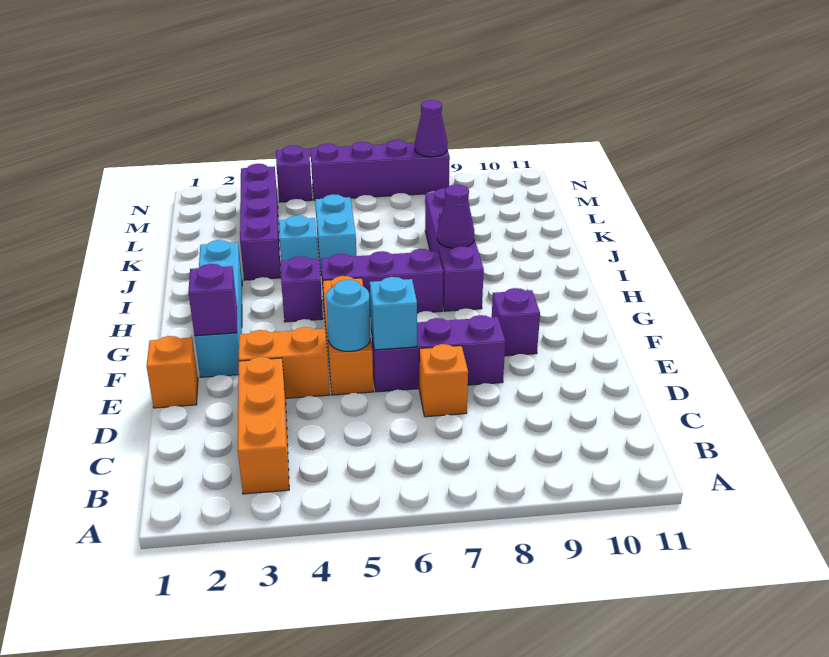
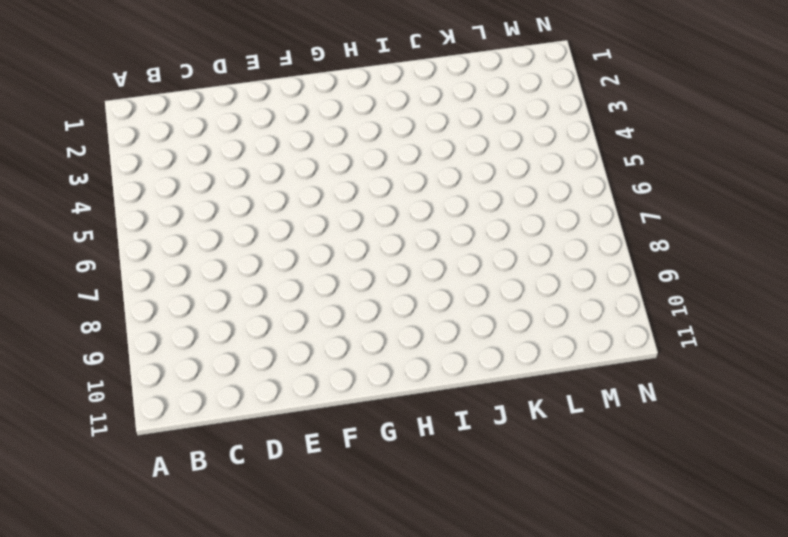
none -> orange 1x3 brick [238,357,289,494]
none -> orange 1x1 brick [419,344,468,417]
none -> orange 1x1 brick [147,336,198,408]

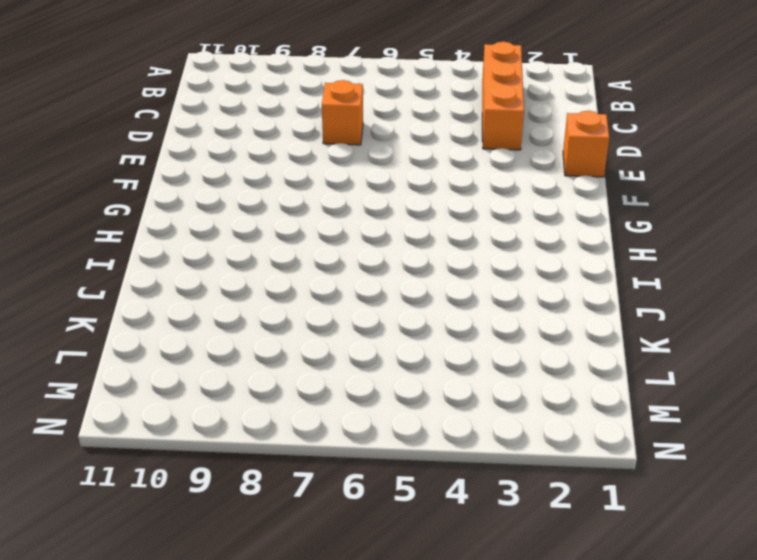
none -> orange 1x2 brick [239,327,330,398]
none -> orange 1x3 brick [323,276,374,395]
none -> purple 1x3 brick [371,315,505,392]

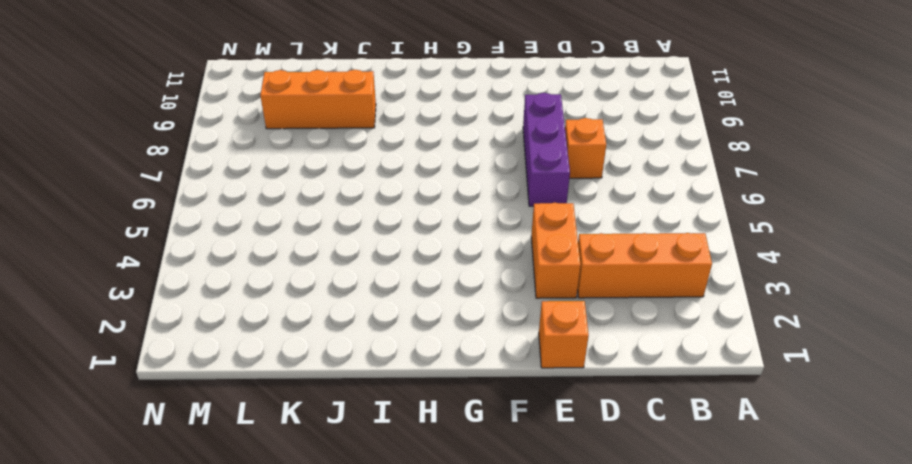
orange 1x3 brick [260,70,376,129] -> orange 1x3 brick moved to [323,276,374,395]
none -> cyan 1x4 brick [195,240,242,377]
none -> purple 1x1 brick [492,288,540,356]
none -> purple 1x1 brick [280,256,323,322]

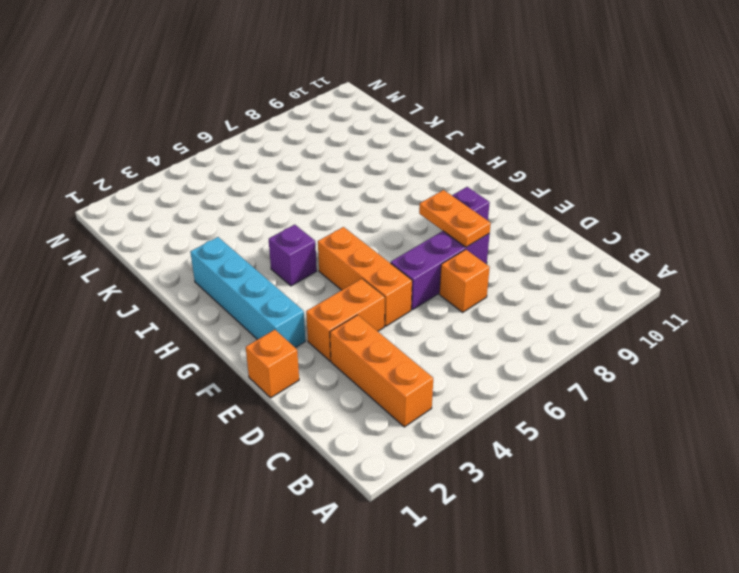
orange 1x2 plate [419,190,491,247] -> none
none -> purple 1x3 brick [321,249,443,316]
none -> purple 1x4 brick [425,188,484,311]
none -> purple 1x4 brick [240,164,281,280]

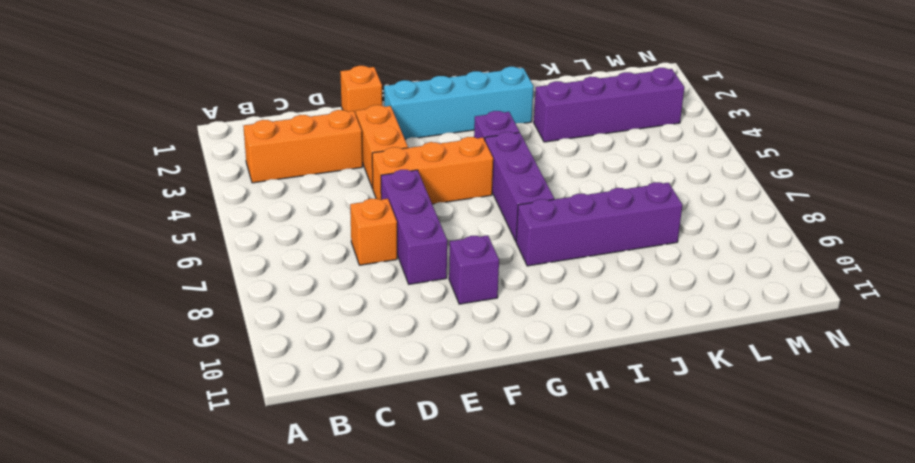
none -> cyan 1x1 brick [279,215,318,261]
none -> cyan 1x2 brick [315,194,356,275]
none -> purple 1x1 brick [276,146,312,202]

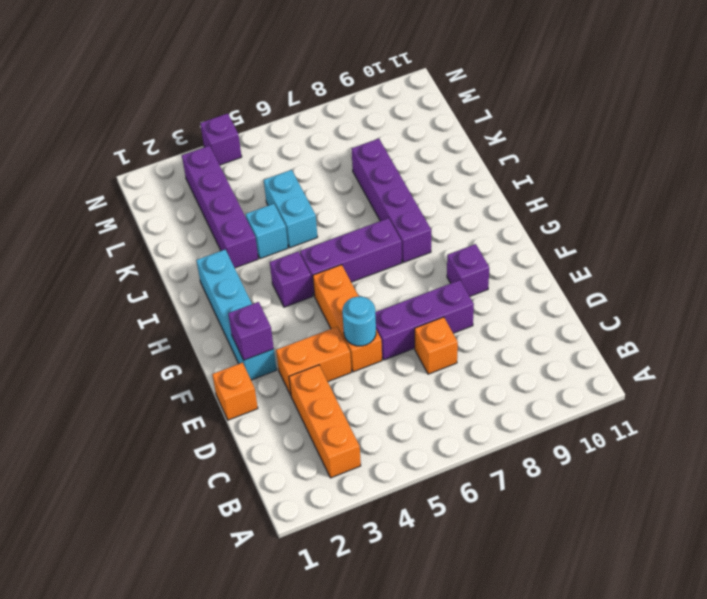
none -> purple 1x4 brick [310,140,450,200]
none -> cyan 1x1 brick [370,277,417,350]
none -> purple 1x1 cone [437,185,474,248]

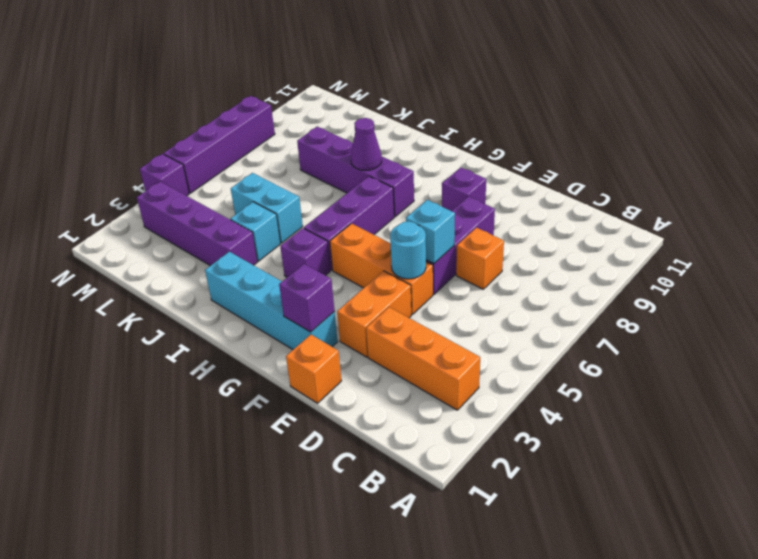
none -> purple 1x1 cone [415,100,447,157]

